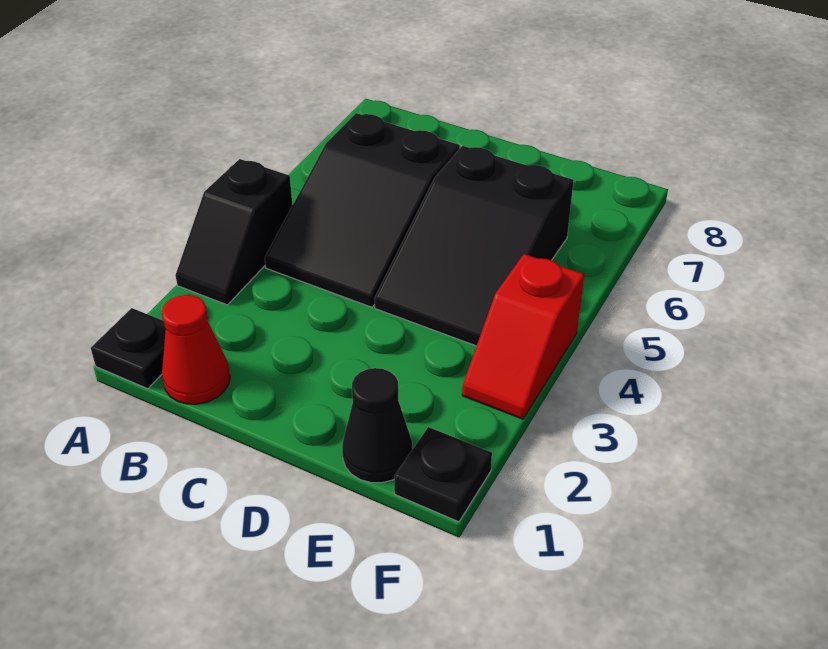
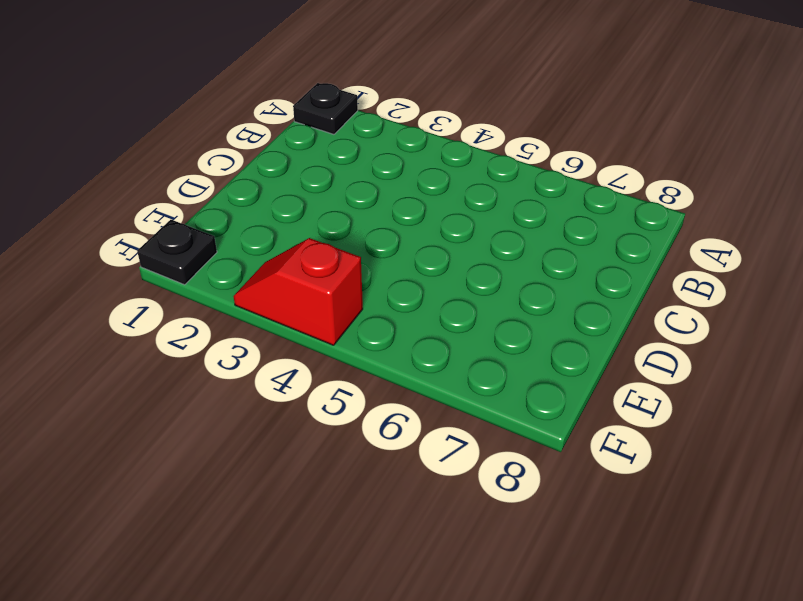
none -> black 1x2 slope [176,159,293,305]
none -> red 1x1 cone [162,295,230,404]

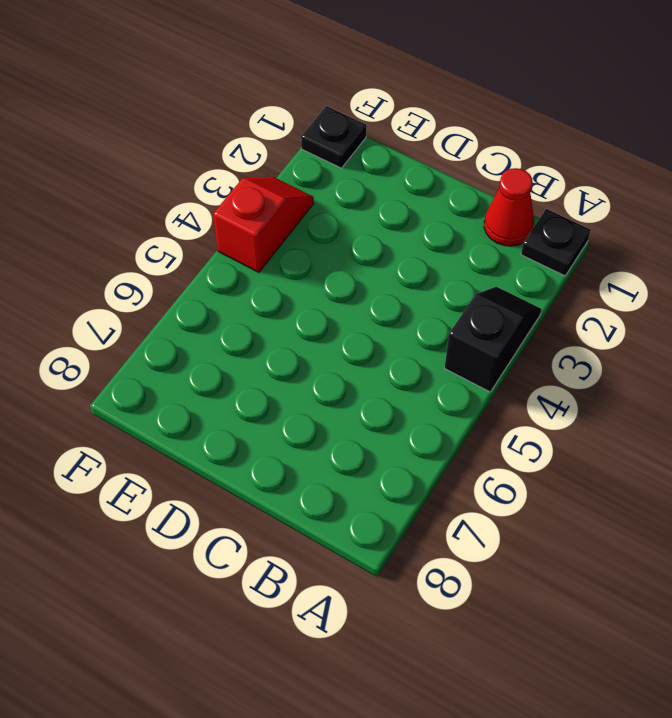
none -> black 2x3 slope [265,113,460,307]
none -> black 2x3 slope [374,146,574,346]

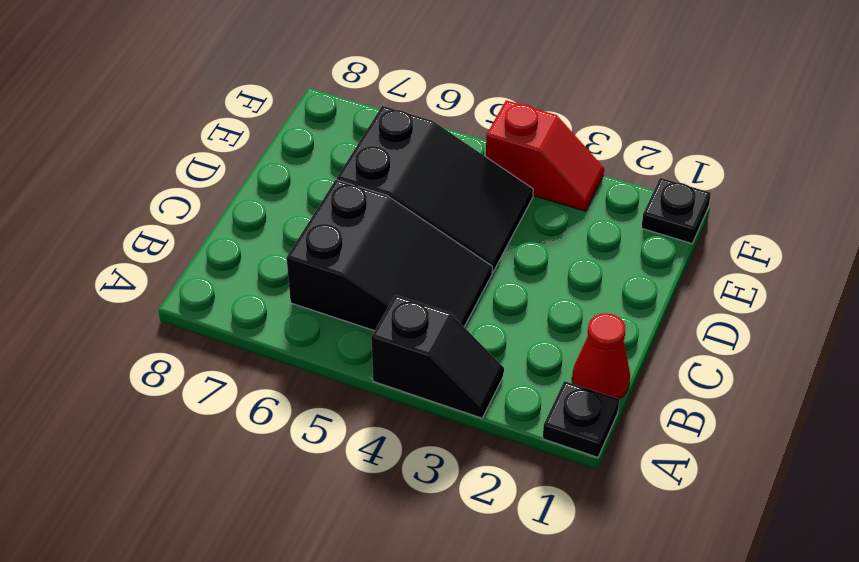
none -> black 1x1 cone [342,368,412,483]

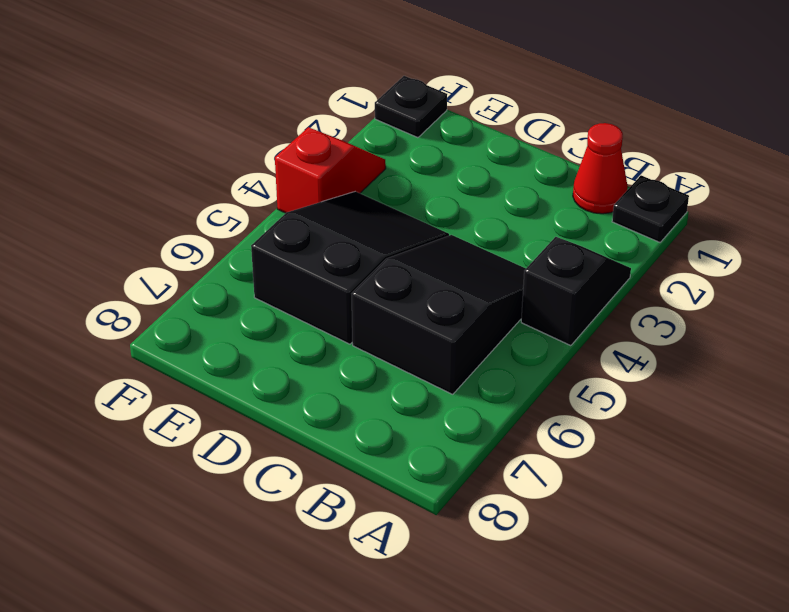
none -> black 1x1 cone [342,368,412,483]

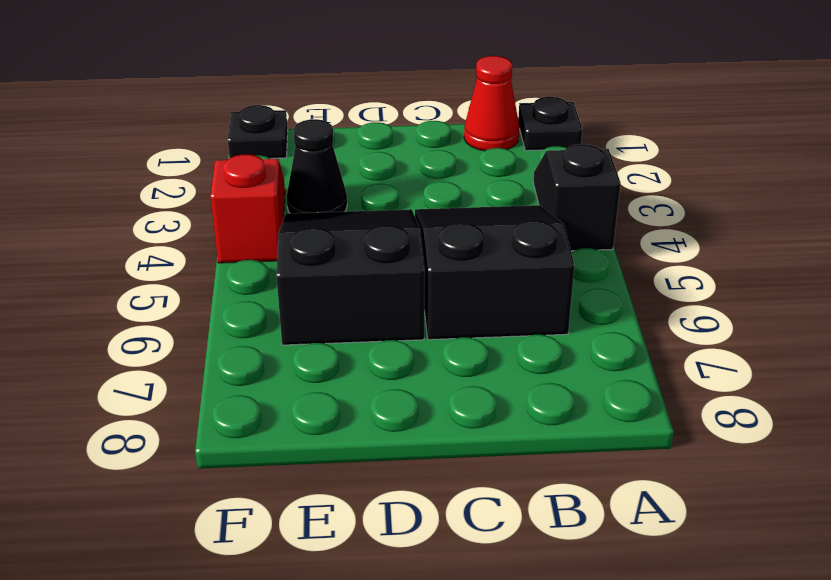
black 1x1 cone [287,119,347,213] -> black 1x1 cone moved to [342,368,412,483]

